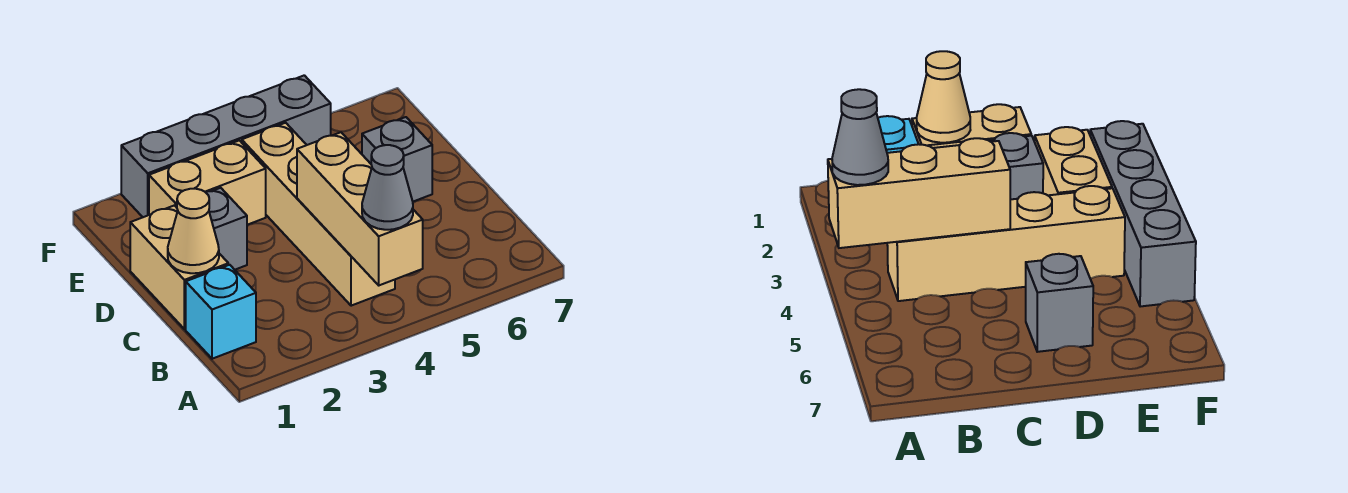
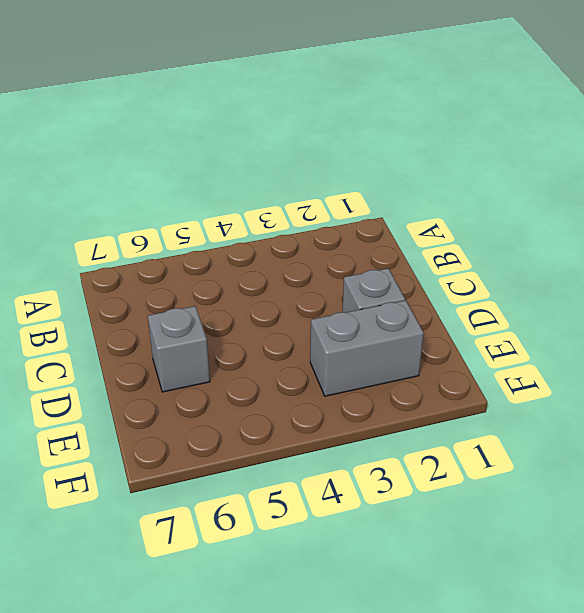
grey 1x2 brick [310,300,424,396] -> tan 1x2 brick [149,140,266,225]
none -> cyan 1x1 brick [186,265,256,359]
none -> tan 1x4 brick [242,123,395,306]

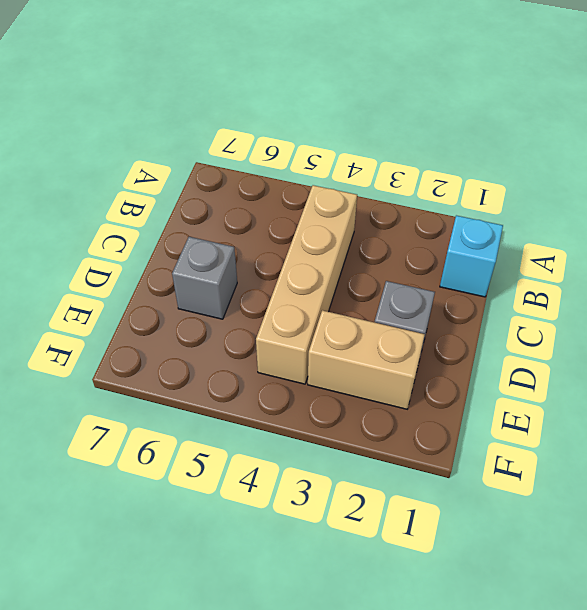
none -> tan 1x2 brick [130,205,228,329]
none -> grey 1x4 brick [121,75,331,217]

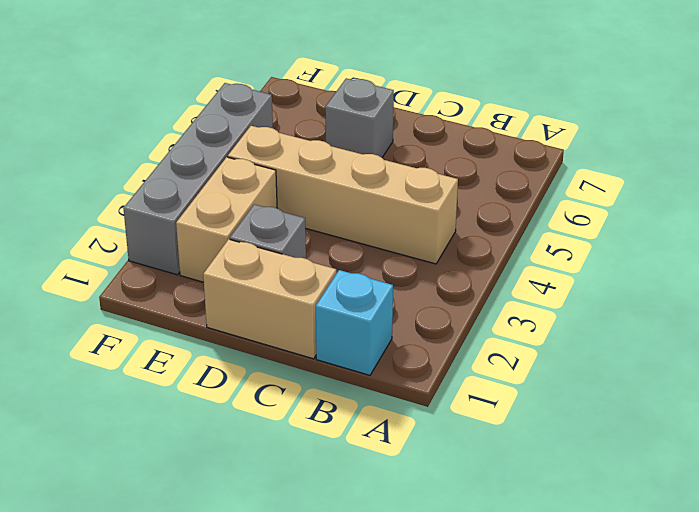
none -> tan 1x3 brick [297,132,423,285]
none -> tan 1x1 cone [168,189,219,273]

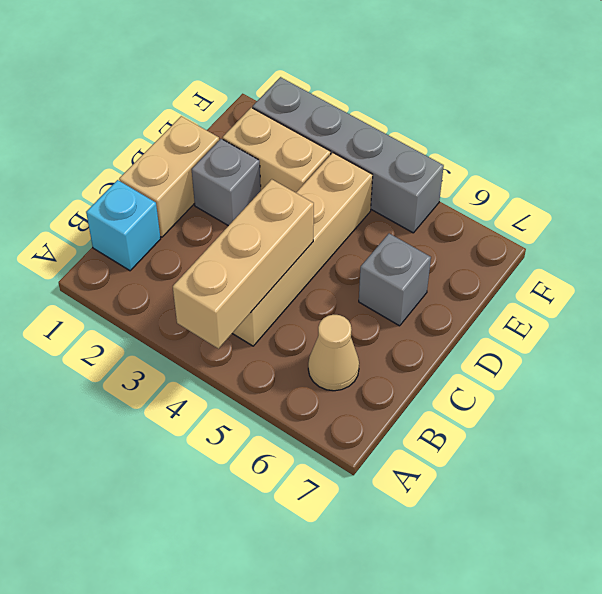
tan 1x1 cone [308,314,359,391] -> tan 1x1 cone moved to [168,189,219,273]
none -> grey 1x1 cone [362,145,413,230]

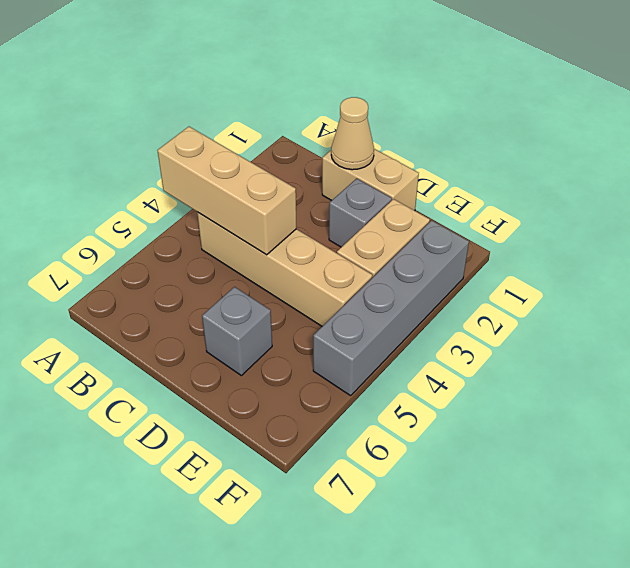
none -> cyan 1x1 brick [186,265,256,359]
none -> grey 1x1 cone [362,145,413,230]

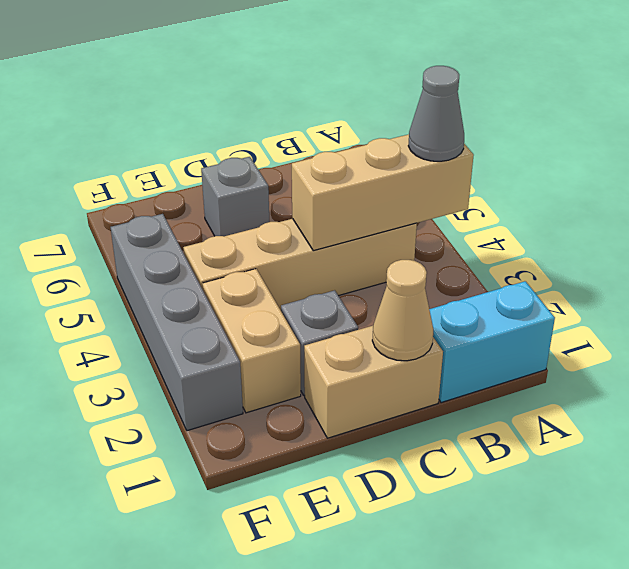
cyan 1x2 brick [429,281,555,403] -> cyan 1x1 brick [186,265,256,359]

